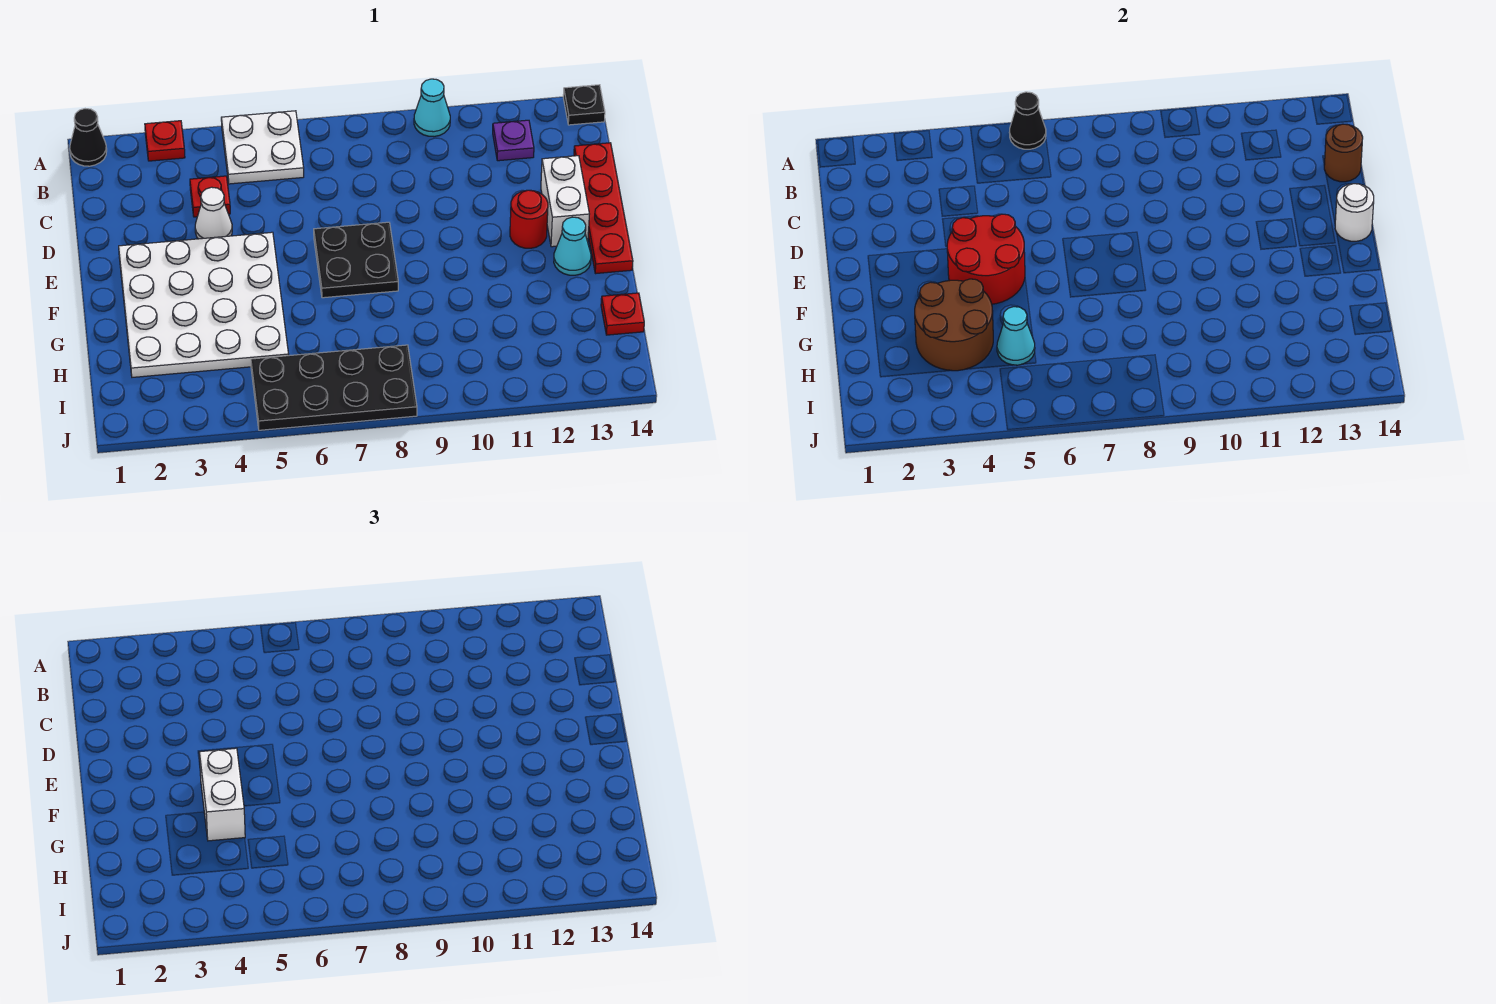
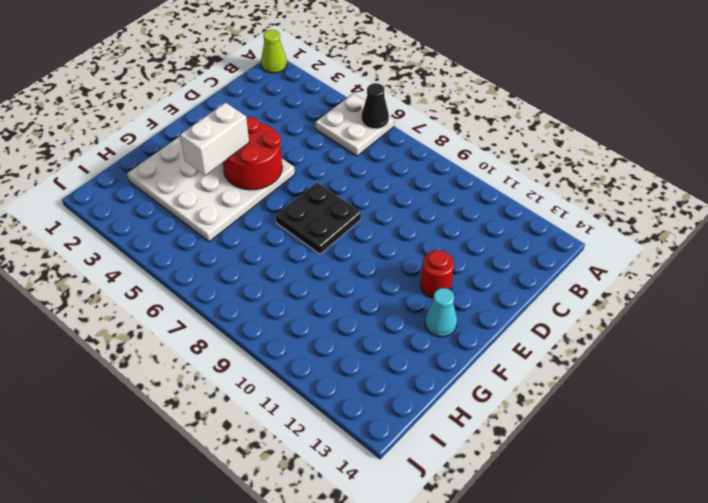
lime 1x1 cone [261,30,287,73] -> black 1x1 cone [70,109,107,166]
none -> red 1x1 plate [145,121,185,161]
none -> cyan 1x1 cone [414,79,450,137]
none -> black 1x1 plate [563,85,605,125]

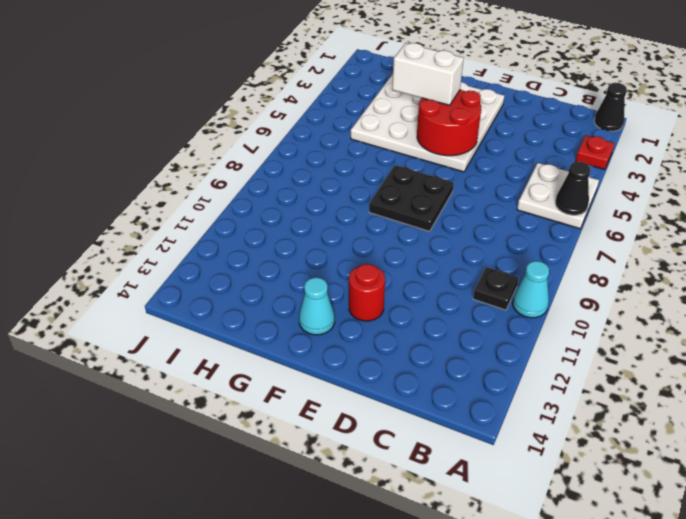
black 1x1 plate [473,267,518,310] -> black 1x1 plate moved to [563,85,605,125]
none -> purple 1x1 plate [493,120,534,161]
none -> red 1x1 plate [190,176,230,217]
none -> red 1x4 plate [574,143,633,274]

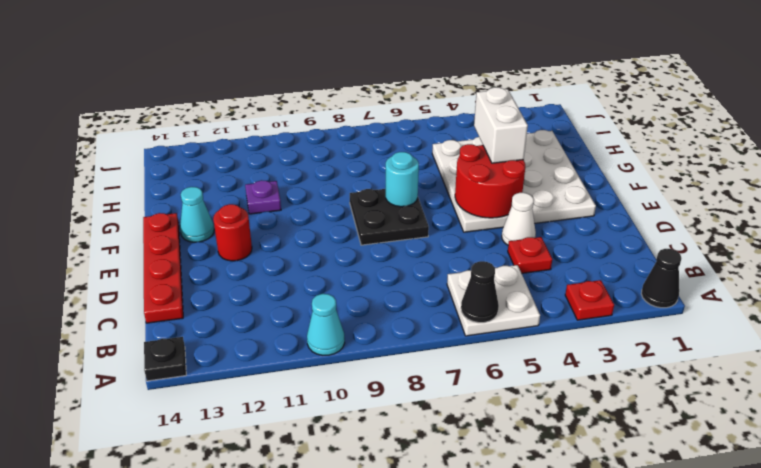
cyan 1x1 round brick [386,152,419,207] -> none
purple 1x1 plate [245,180,281,214] -> purple 1x1 plate moved to [493,120,534,161]
none -> white 1x2 brick [541,156,589,247]
none -> red 1x1 plate [601,293,644,335]
none -> black 2x4 plate [251,345,417,430]

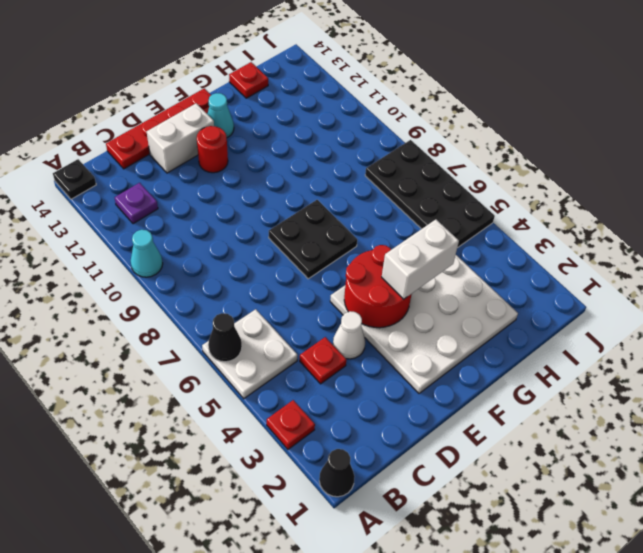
none -> brown 1x1 round brick [1324,124,1363,182]
none -> white 1x1 round brick [1335,184,1374,241]
none -> brown 2x2 round brick [915,279,993,371]

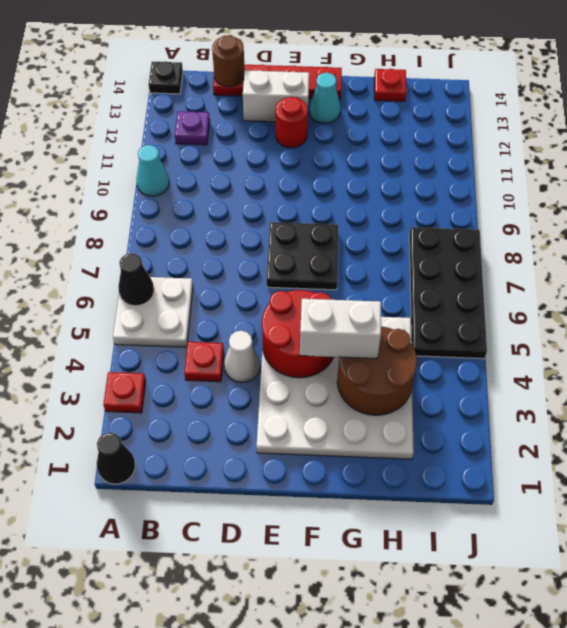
none -> white 1x1 round brick [1335,184,1374,241]
none -> cyan 1x1 cone [997,307,1035,365]

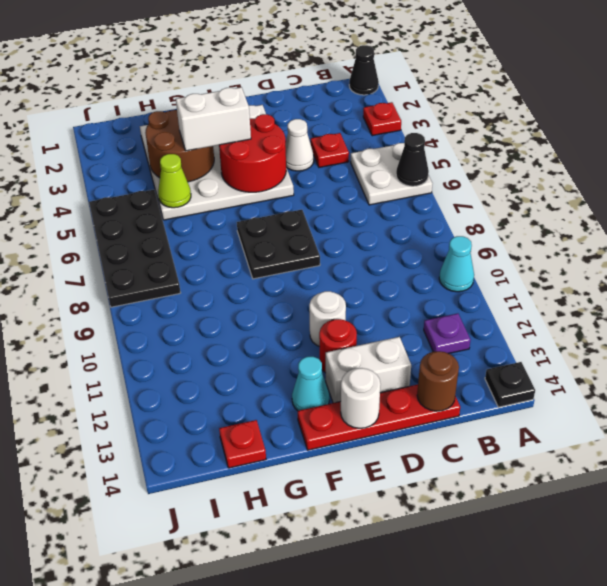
white 1x1 round brick [309,291,346,347] -> none
lime 1x1 cone [158,154,191,208] -> cyan 1x1 cone [997,307,1035,365]

